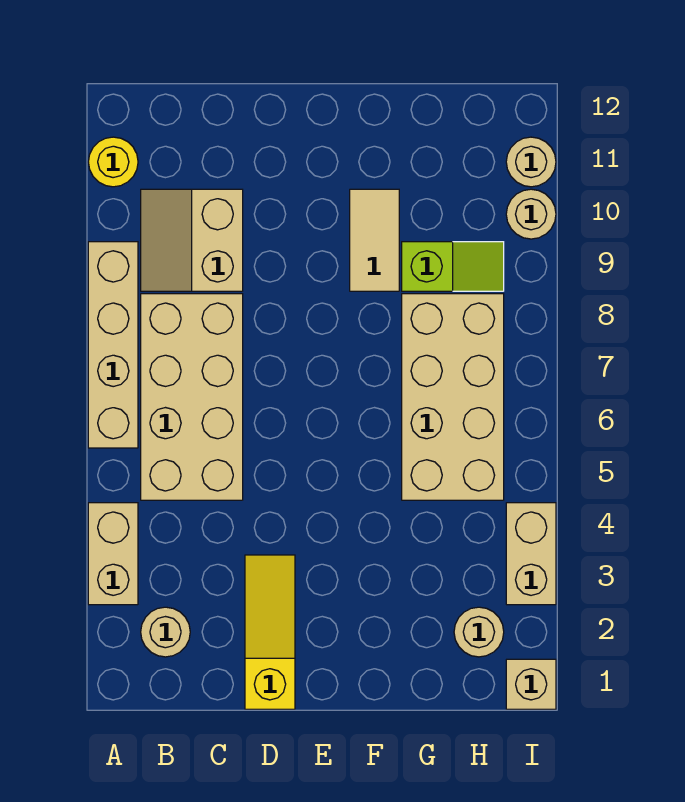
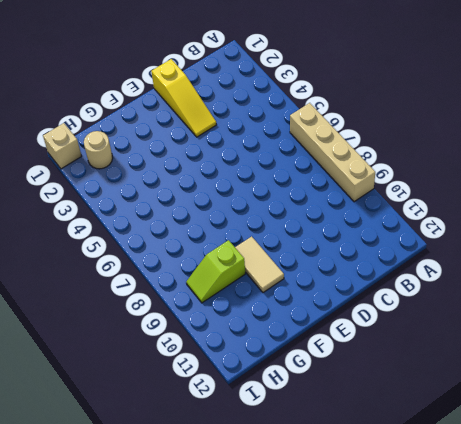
none -> tan 1x2 brick [88,503,138,605]
none -> yellow 1x1 round brick [88,137,138,187]
none -> tan 1x1 round brick [141,607,190,657]

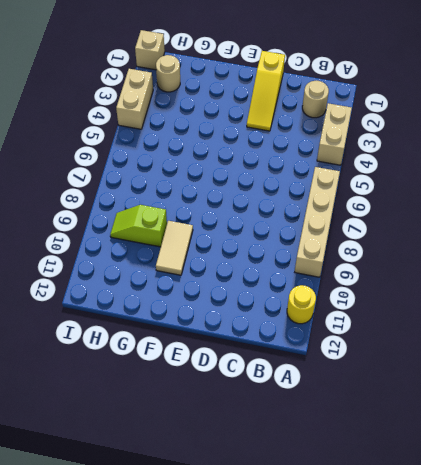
none -> tan 2x4 brick [141,294,243,500]
none -> tan 2x2 slope [141,189,243,291]
none -> tan 2x4 brick [402,294,504,500]

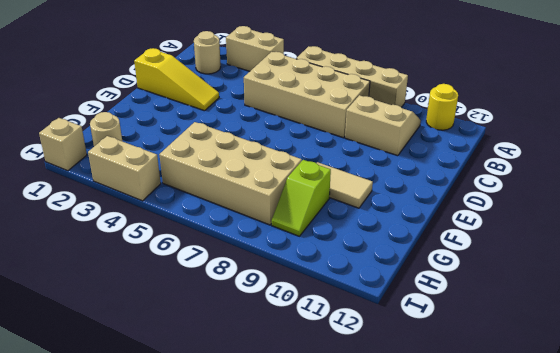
none -> tan 1x1 round brick [506,189,556,239]
none -> tan 1x1 round brick [506,137,556,187]

